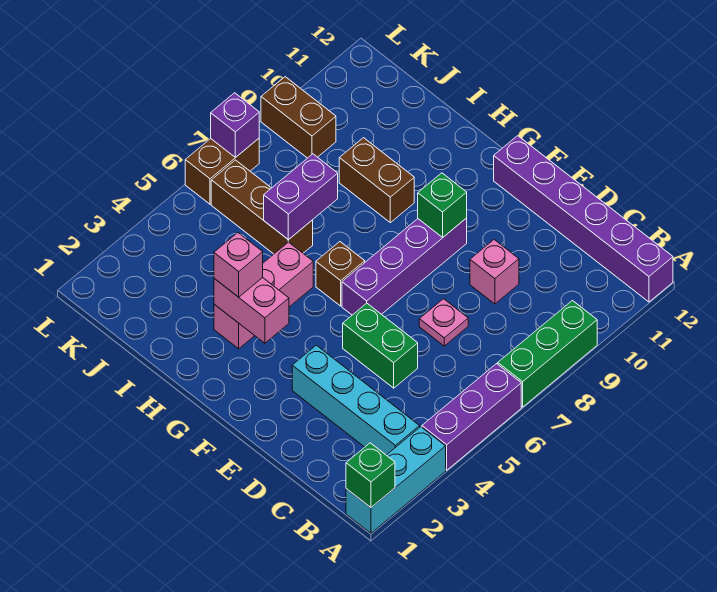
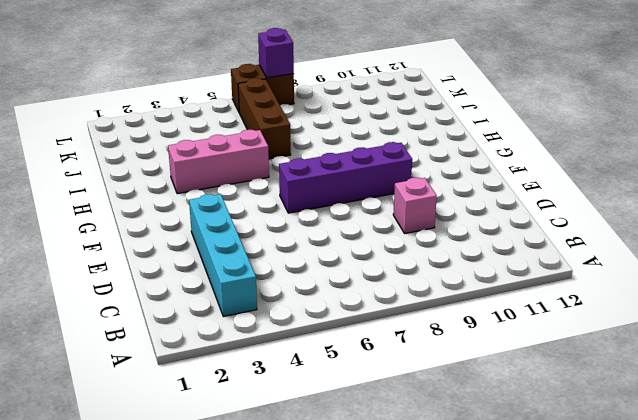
none -> cyan 1x3 brick [346,427,446,533]
none -> purple 1x3 brick [422,364,521,470]
none -> green 1x3 brick [498,301,597,407]

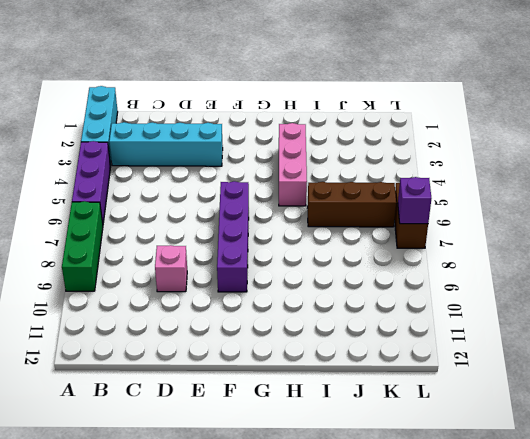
none -> purple 1x6 brick [494,136,673,302]
none -> green 1x2 brick [343,303,418,388]
none -> pink 1x1 plate [419,299,468,346]

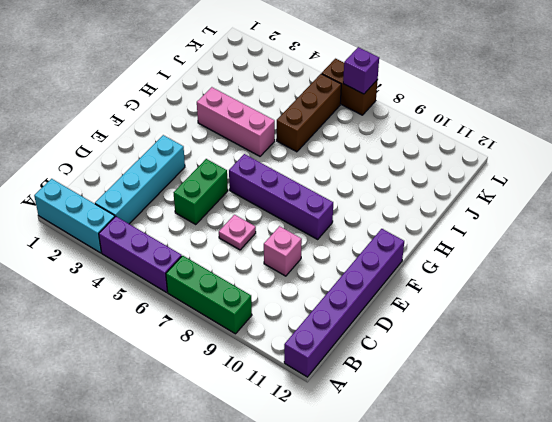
none -> brown 1x1 brick [316,242,365,306]
none -> brown 1x2 brick [339,138,414,223]
none -> brown 1x2 brick [261,77,336,158]

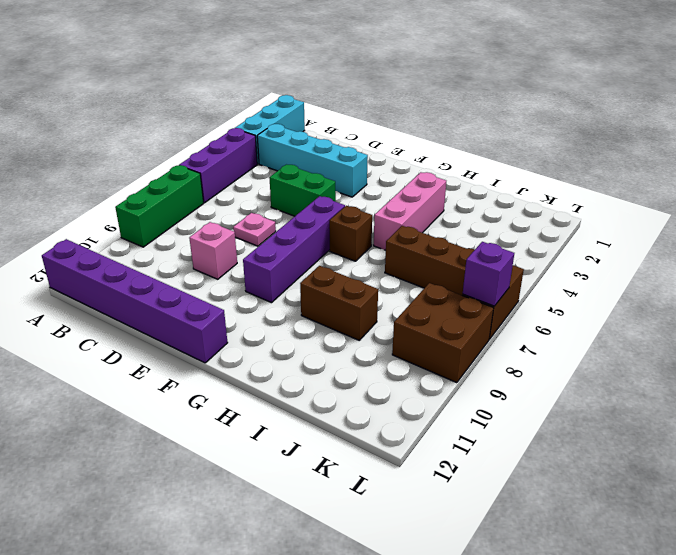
brown 2x2 brick [392,283,494,383] -> brown 1x2 brick [261,77,336,158]
none -> green 1x1 brick [346,443,395,507]
none -> green 1x1 brick [418,173,467,238]
none -> pink 1x2 brick [214,278,289,343]

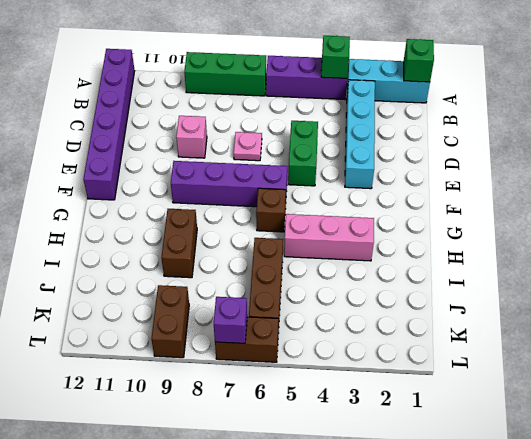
green 1x1 brick [321,36,350,78] -> green 1x1 brick moved to [418,173,467,238]
none -> pink 1x2 brick [214,278,289,343]
none -> purple 1x2 brick [264,154,338,240]
none -> pink 1x1 brick [214,233,263,297]

